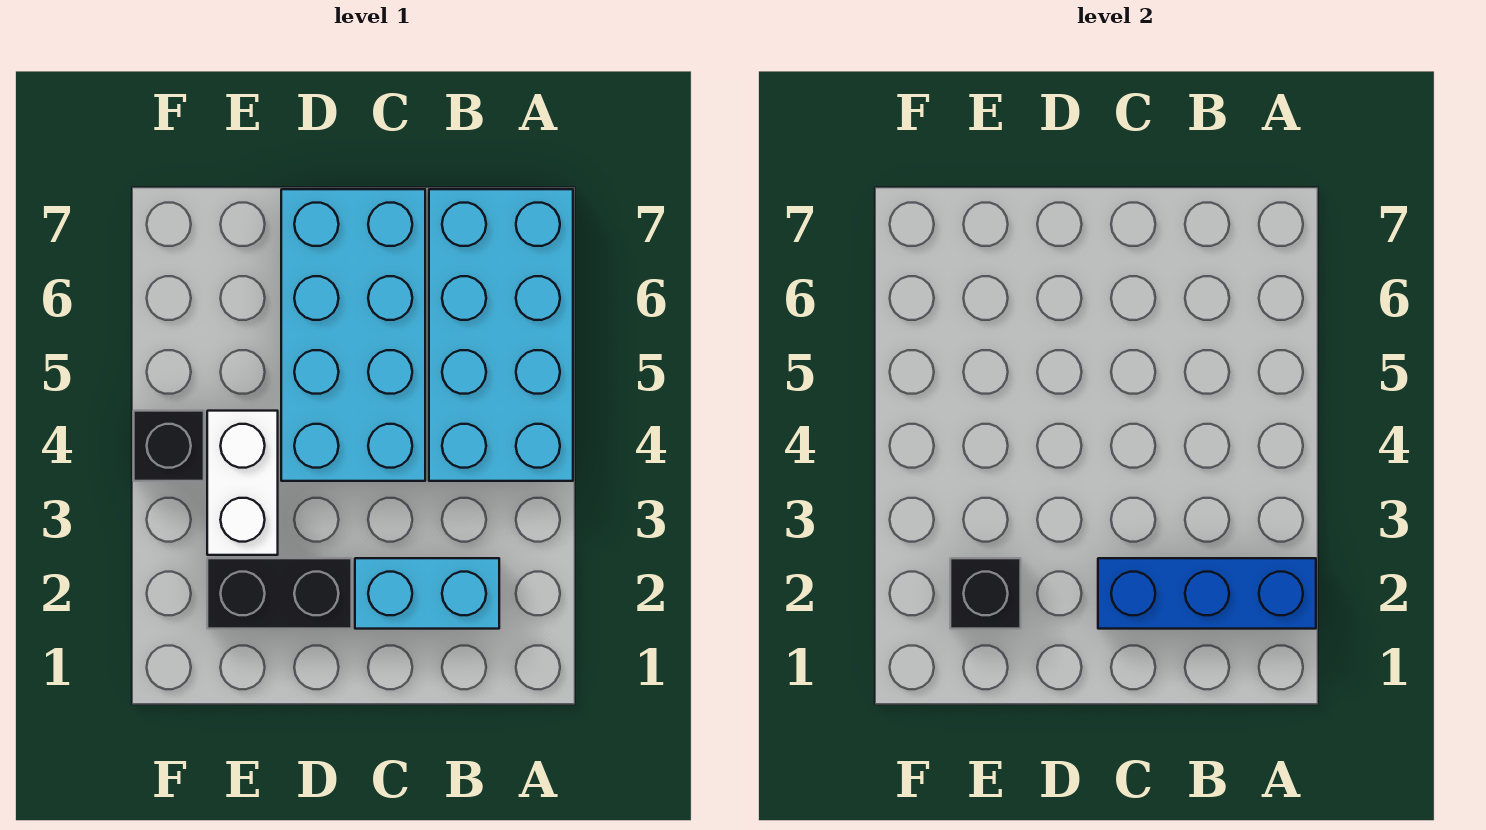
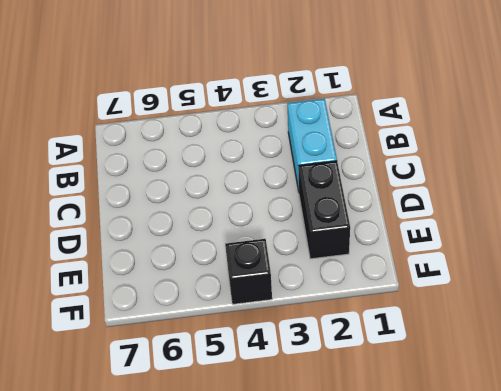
none -> cyan 2x4 brick [429,189,573,481]
none -> cyan 2x4 brick [281,189,425,481]

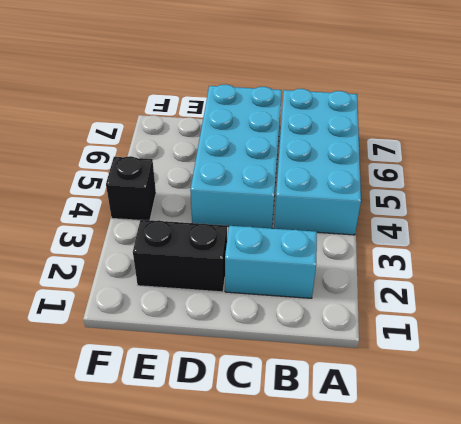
none -> white 1x2 brick [207,411,278,555]
none -> blue 1x3 brick [1098,558,1316,629]

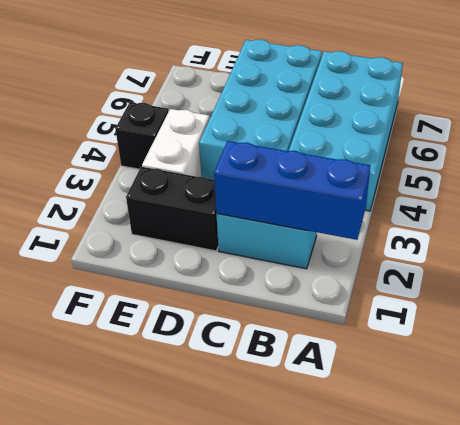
none -> black 1x1 brick [950,558,1021,629]

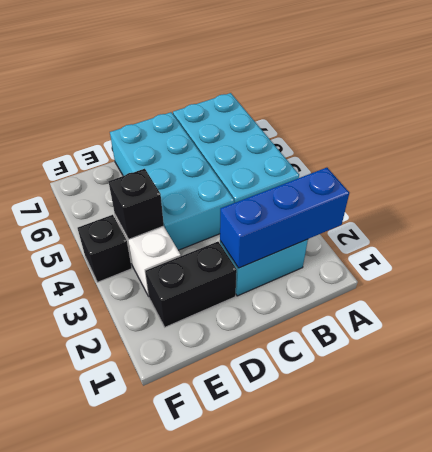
black 1x1 brick [108,169,164,239] -> black 1x1 brick moved to [950,558,1021,629]

